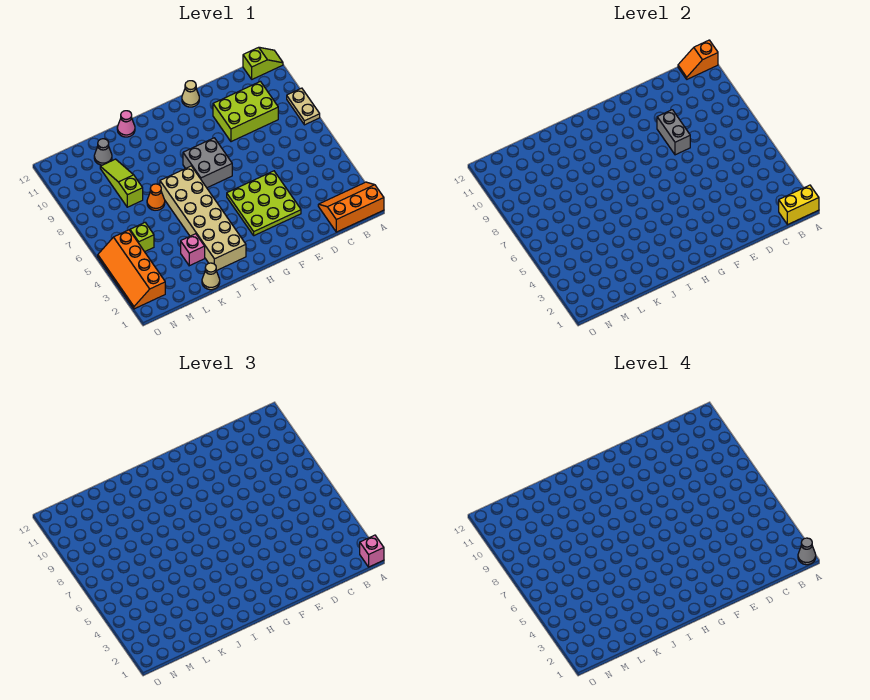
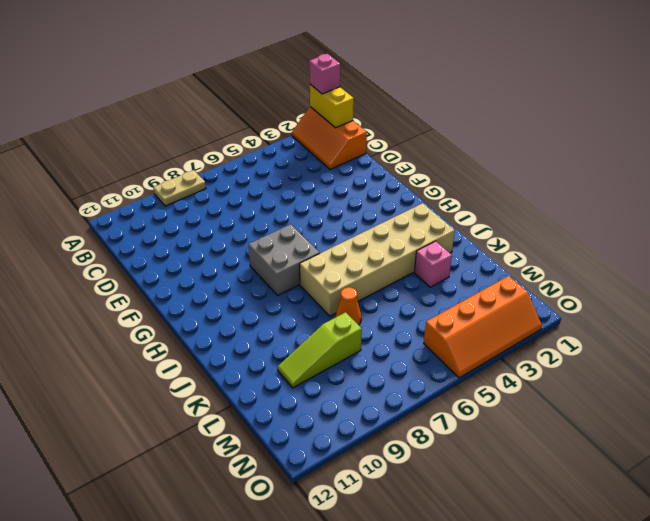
none -> lime 1x2 slope [243,47,283,79]
none -> lime 2x3 brick [213,81,278,142]
none -> lime 3x3 plate [227,171,301,236]

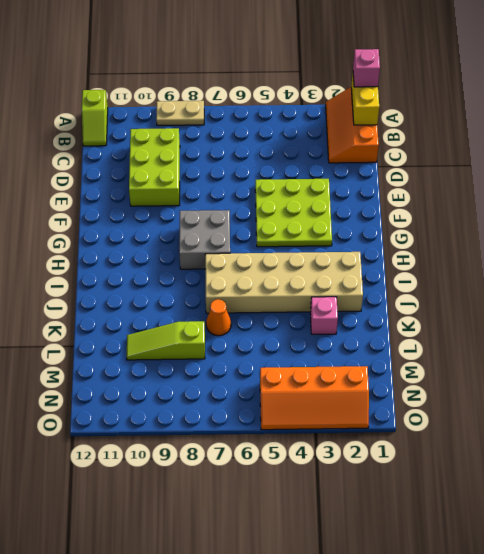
lime 1x2 slope [82,90,108,146] -> lime 1x2 slope turned to [243,47,283,79]
none -> tan 1x1 cone [182,81,199,107]
none -> pink 1x1 cone [117,111,135,137]
none -> tan 1x1 cone [202,263,220,290]

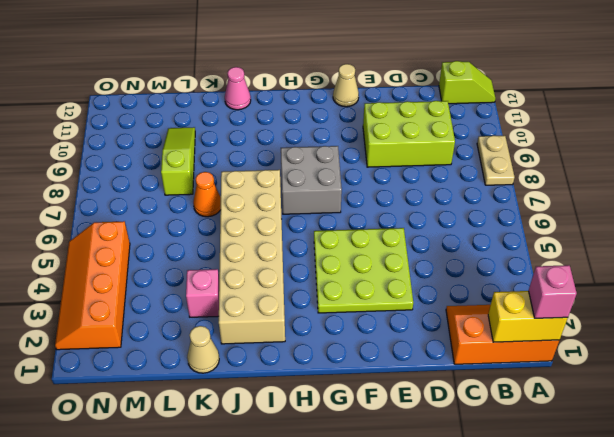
none -> grey 1x1 cone [94,139,112,165]
none -> lime 1x1 brick [130,223,154,252]
none -> orange 1x2 slope [678,40,718,79]

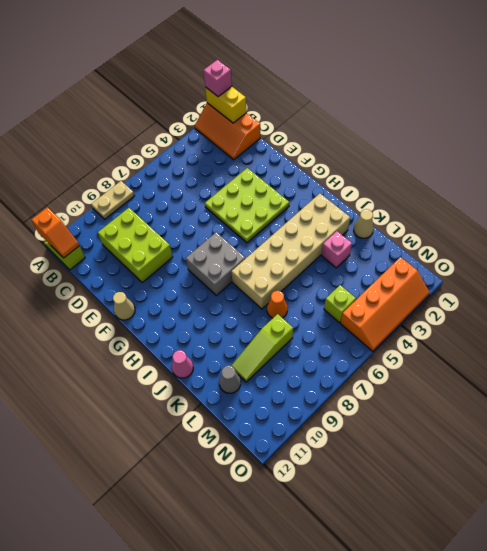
none -> grey 1x2 brick [657,110,690,155]
none -> grey 1x1 cone [798,538,816,565]

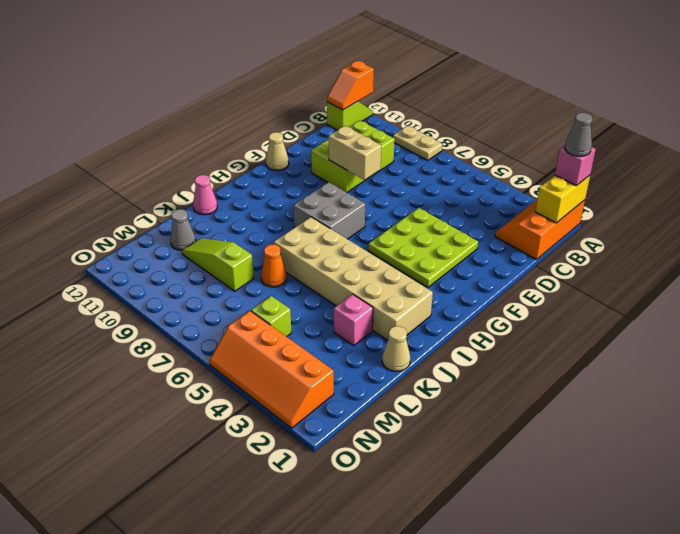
tan 1x2 brick [329,126,381,180] -> grey 1x2 brick [657,110,690,155]

